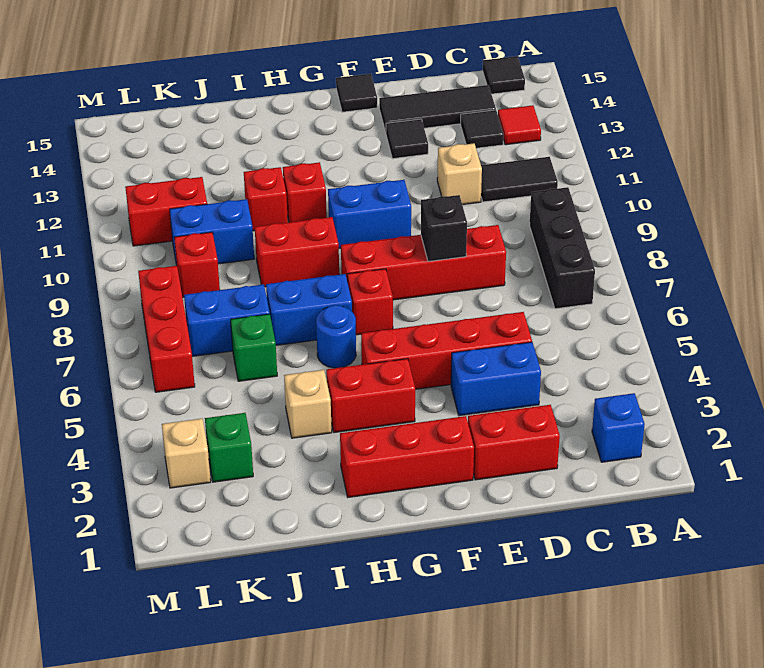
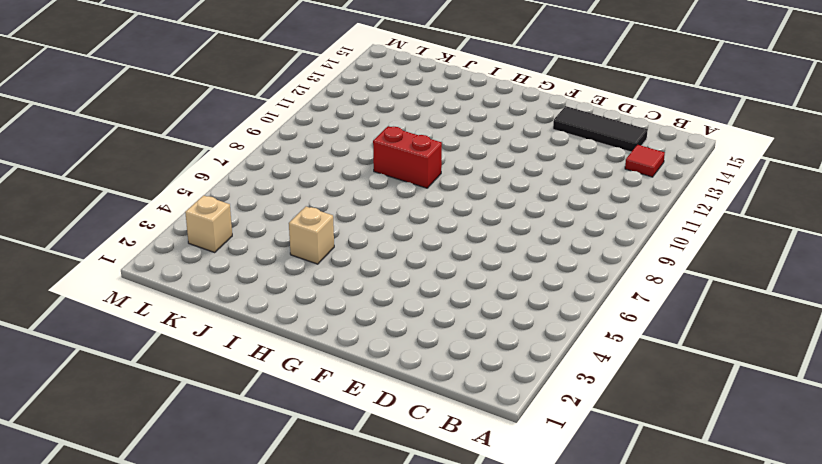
none -> blue 1x1 brick [592,393,645,462]
none -> black 1x3 brick [529,187,595,309]
none -> black 1x2 tile [481,157,558,202]
none -> black 1x1 tile [483,56,525,94]

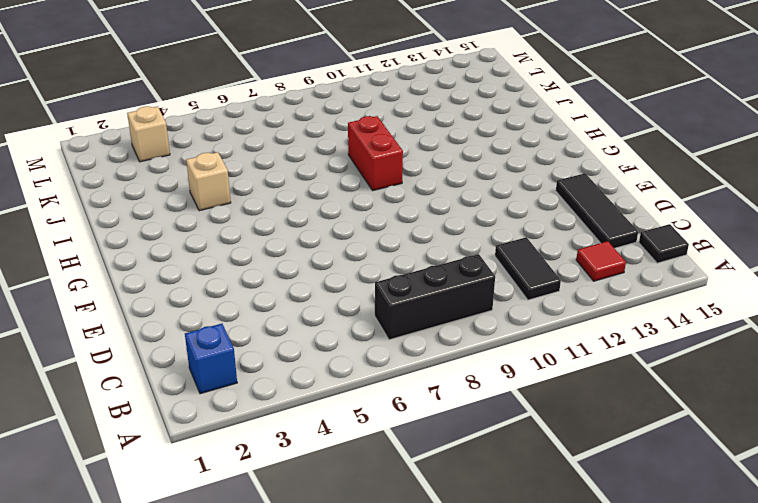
none -> black 1x1 tile [461,110,504,148]
none -> red 1x2 brick [468,405,560,480]
none -> blue 1x2 brick [451,342,541,416]
none -> red 1x4 brick [361,312,532,389]

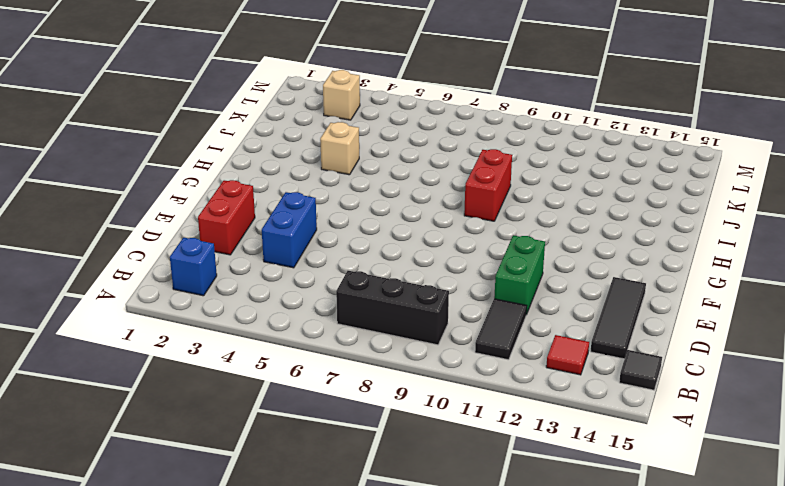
green 1x2 brick [494,235,545,315] -> tan 1x1 brick [437,143,482,205]
none -> black 1x1 tile [461,110,504,148]
none -> red 1x4 brick [361,312,532,389]
none -> red 1x4 brick [341,225,506,300]
none -> black 1x1 tile [386,119,428,159]

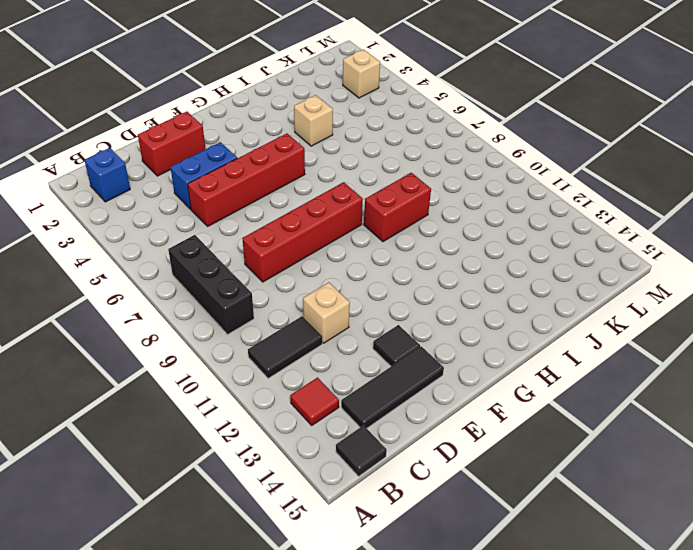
none -> black 1x1 tile [461,110,504,148]
none -> red 1x3 brick [340,416,474,497]
none -> blue 1x2 brick [328,180,411,248]
none -> black 1x1 tile [336,74,377,112]

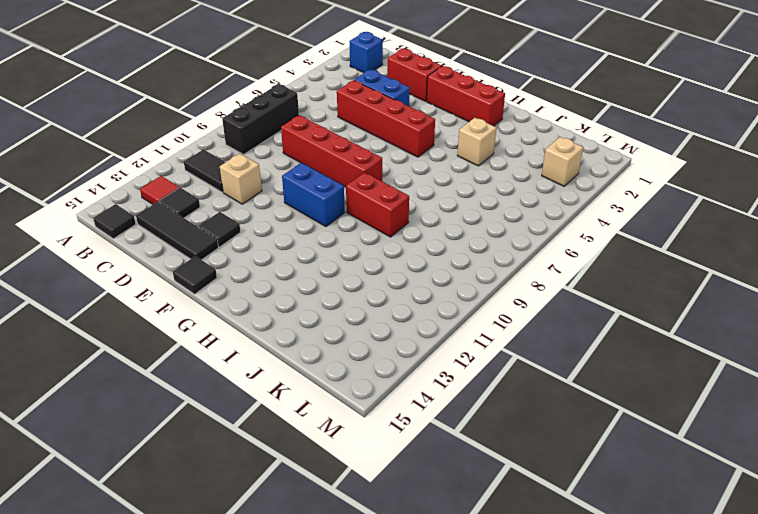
none -> red 1x2 brick [326,359,415,433]
none -> red 1x1 brick [347,269,393,335]
none -> blue 1x1 round brick [316,305,356,368]
none -> blue 1x2 brick [266,274,352,345]

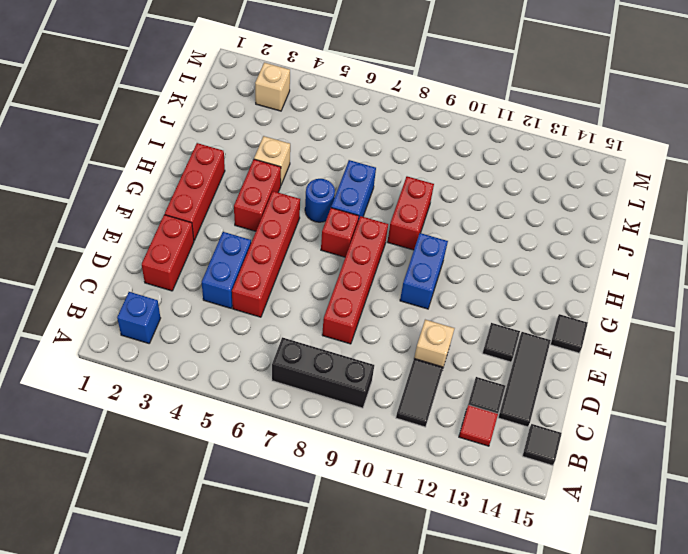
none -> red 1x1 brick [283,162,327,222]
none -> red 1x1 brick [244,167,288,231]
none -> green 1x1 brick [231,314,277,381]
none -> blue 1x2 brick [184,284,270,356]

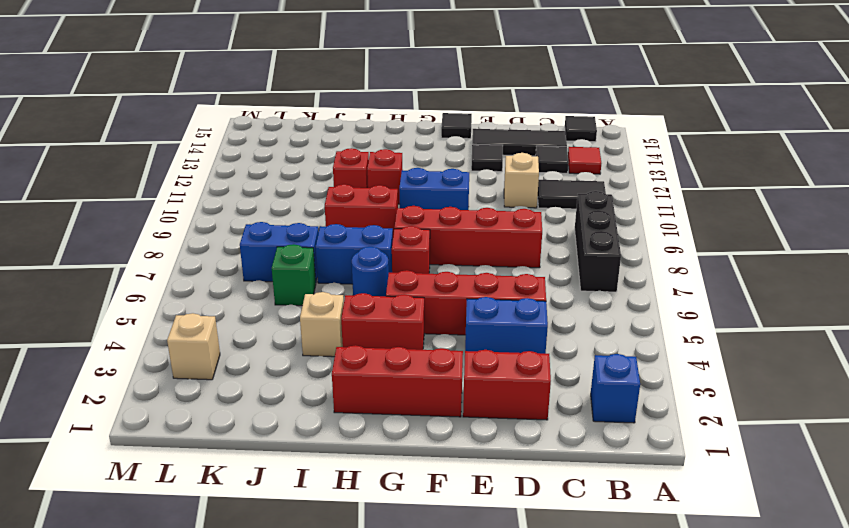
none -> blue 1x2 brick [170,199,254,265]
none -> green 1x1 brick [205,413,253,482]
none -> red 1x1 brick [174,232,220,298]
none -> red 1x2 brick [125,177,207,246]

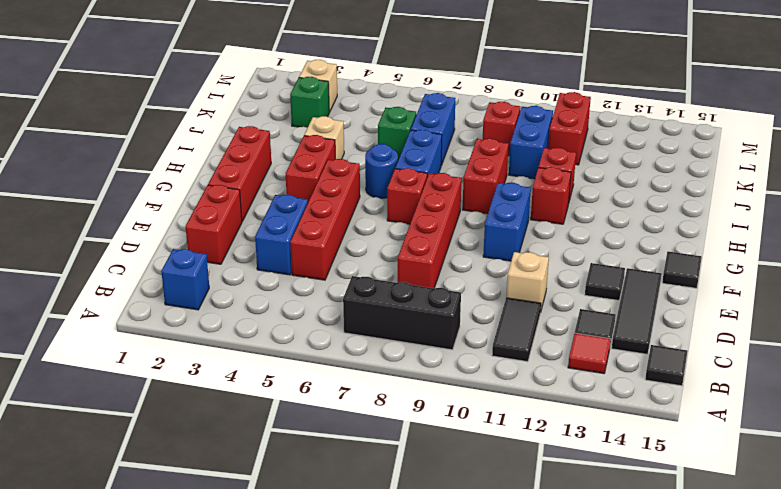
none -> red 1x3 brick [138,266,195,392]
none -> black 1x1 brick [421,195,467,261]

